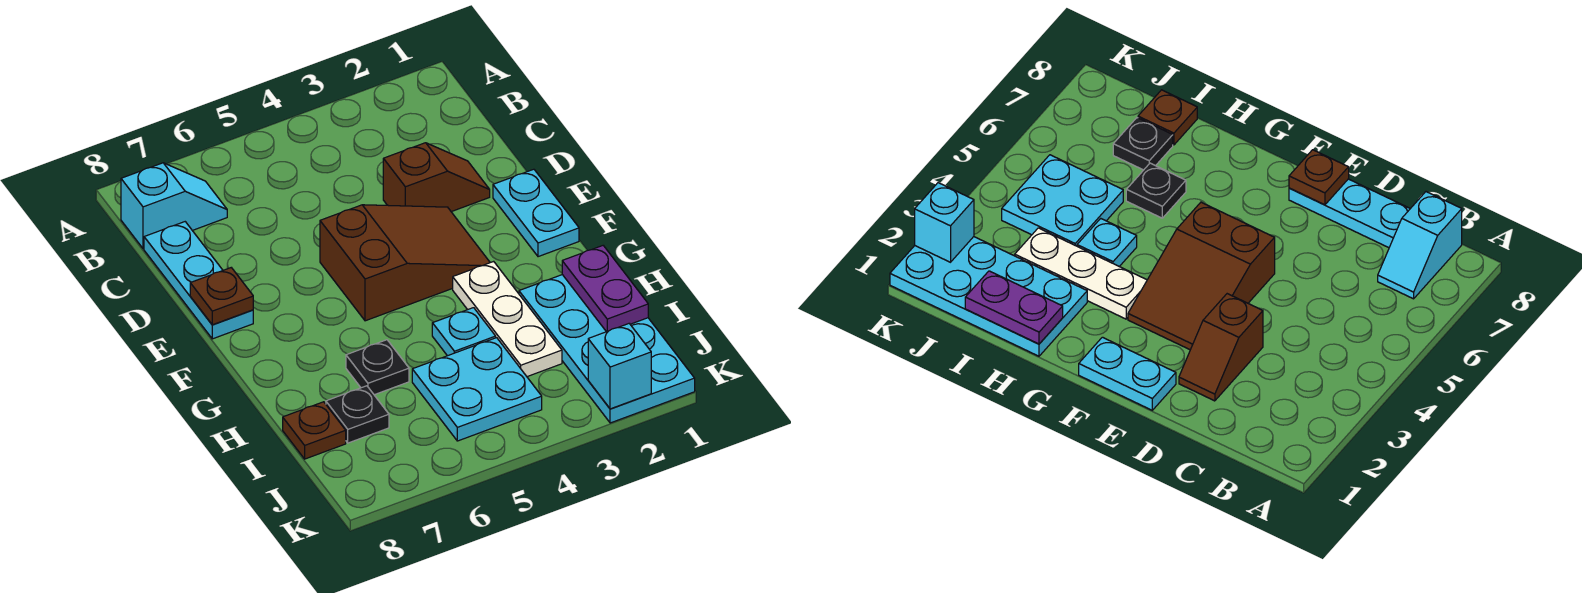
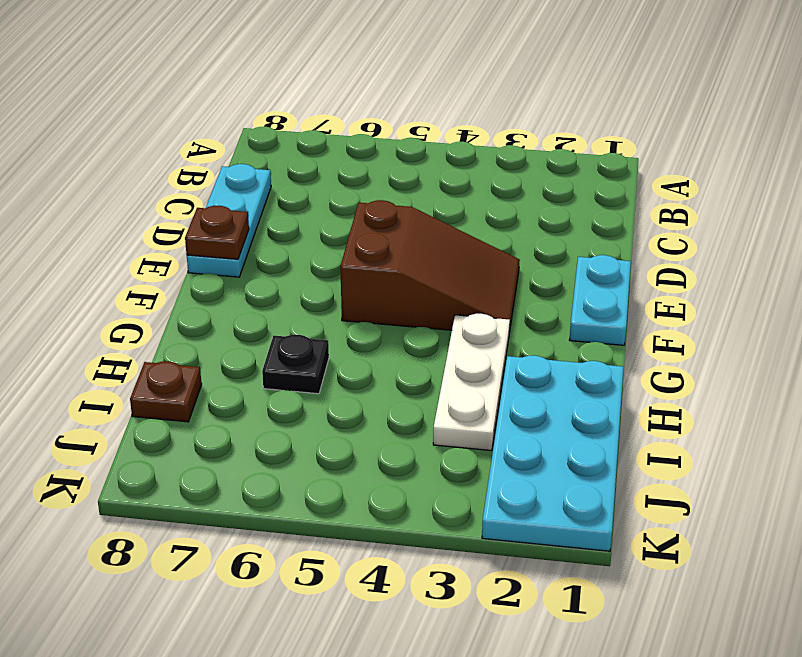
none -> cyan 1x2 slope [121,163,227,249]
none -> brown 1x2 slope [383,143,490,212]
none -> cyan 1x1 plate [432,308,496,356]

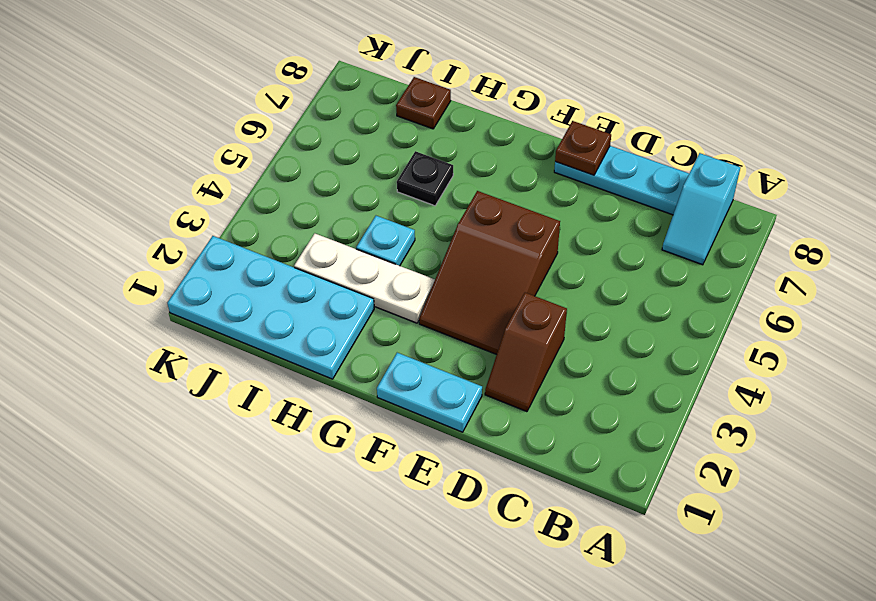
none -> cyan 2x2 plate [412,338,542,441]
none -> black 1x1 plate [326,386,389,443]
none -> purple 1x2 plate [562,246,648,332]

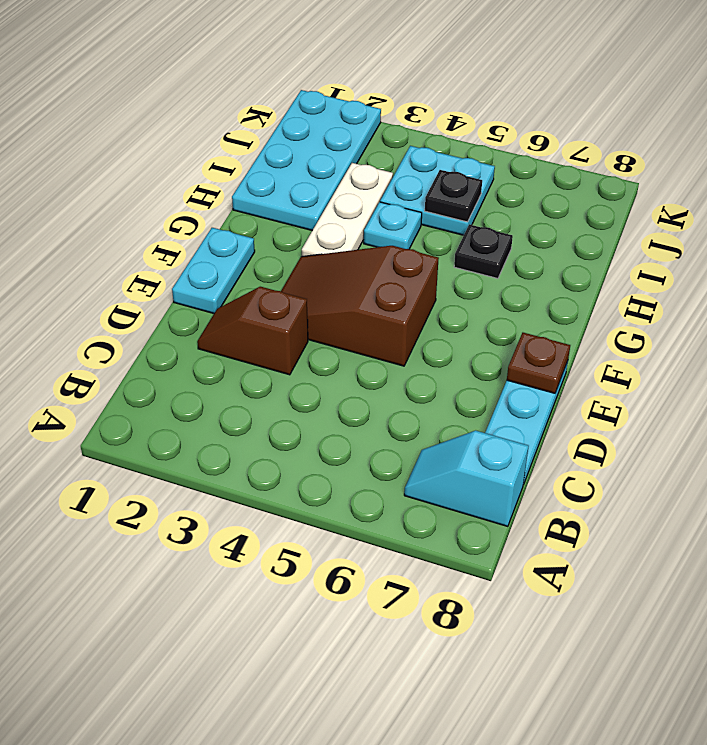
black 1x1 plate [425,170,482,222] -> black 1x1 plate moved to [326,386,389,443]
none -> brown 1x1 plate [283,402,346,459]
none -> purple 1x2 plate [562,246,648,332]
none -> cyan 1x1 brick [588,324,651,409]

